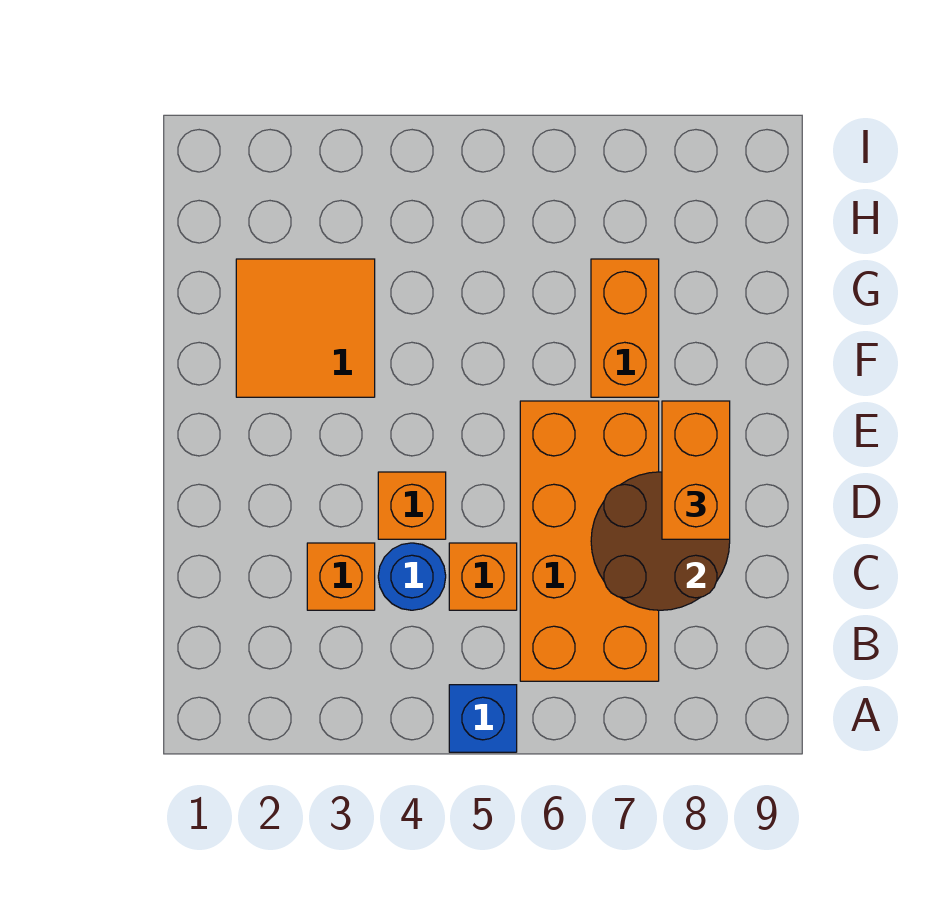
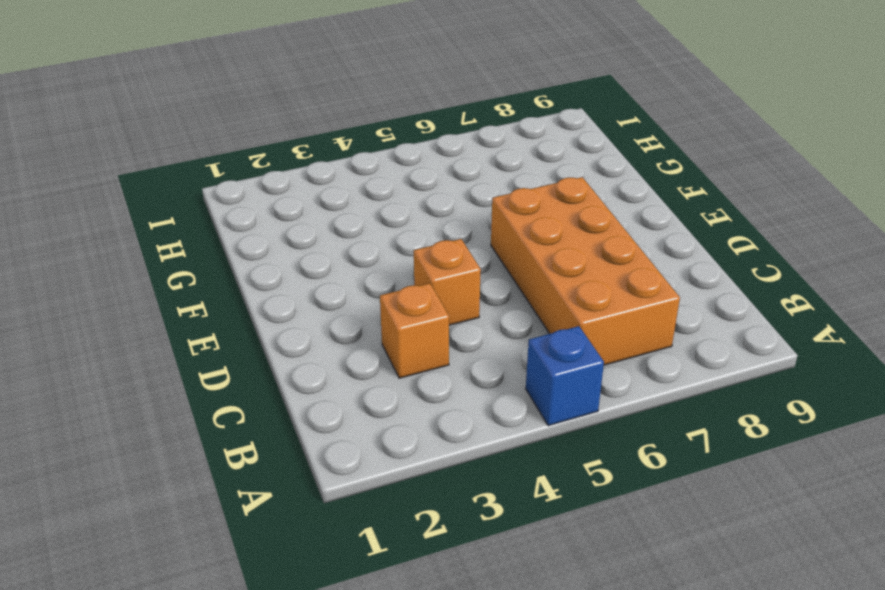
none -> blue 1x1 round brick [378,543,446,610]
none -> orange 1x1 brick [449,543,517,610]

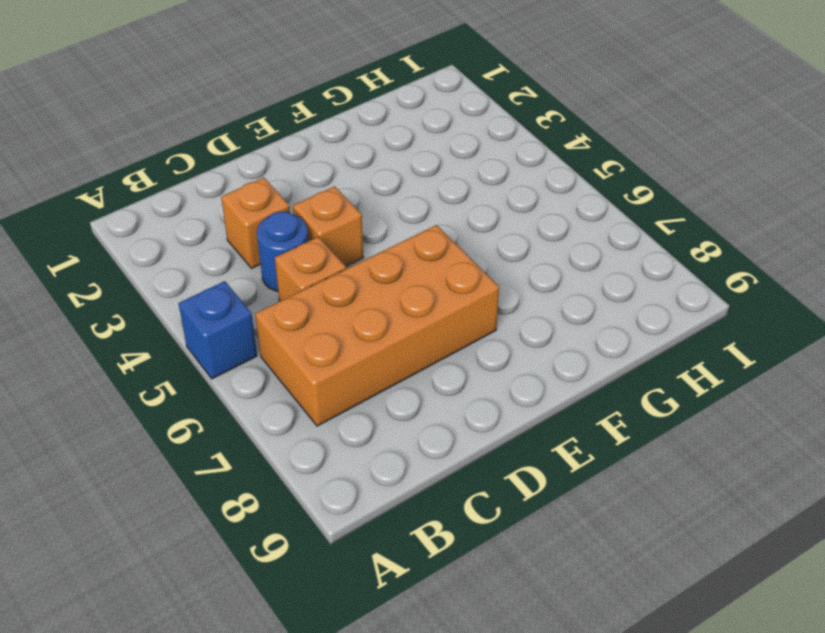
none -> orange 2x2 tile [236,259,375,397]
none -> orange 1x2 brick [591,259,659,397]

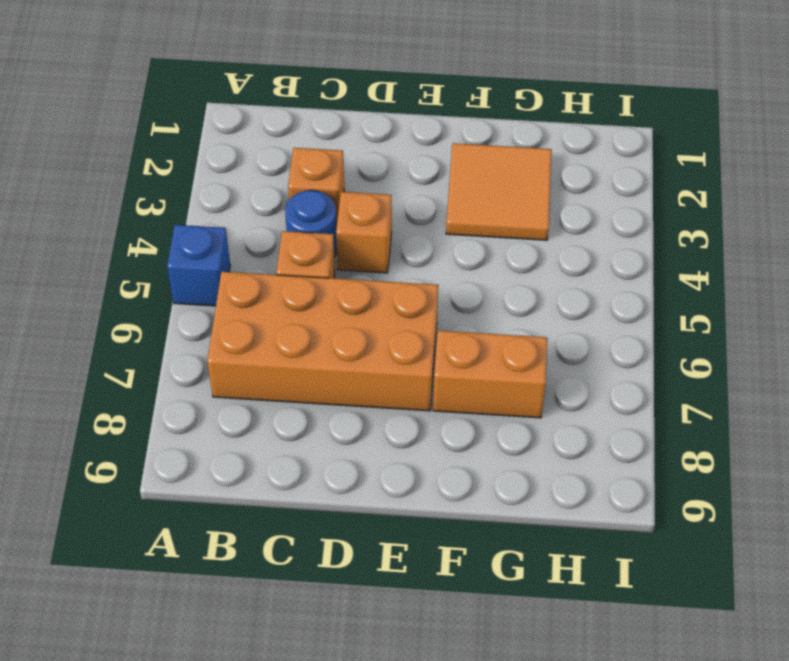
none -> brown 2x2 round brick [591,472,730,610]
none -> orange 1x2 brick [662,401,730,539]

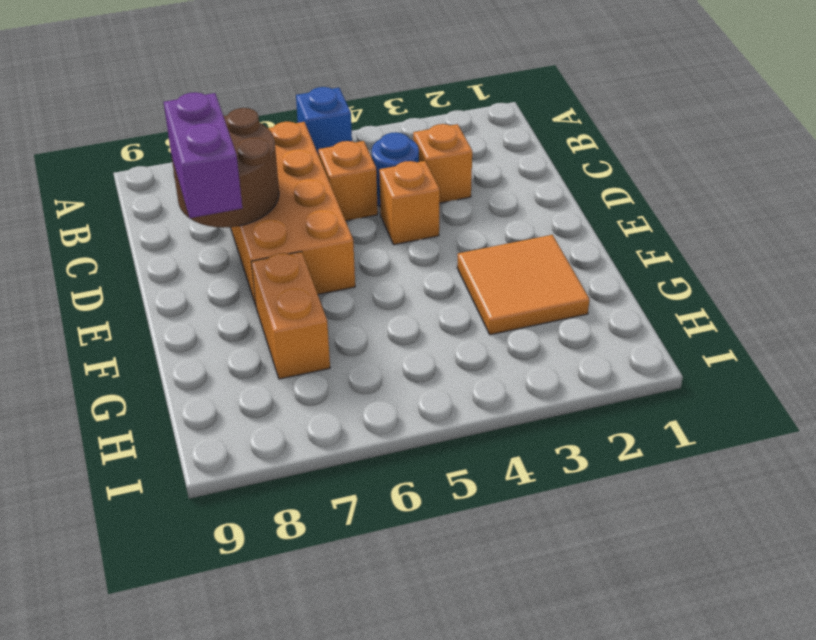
purple 1x2 brick [164,92,242,218] -> orange 1x2 brick [662,401,730,539]

